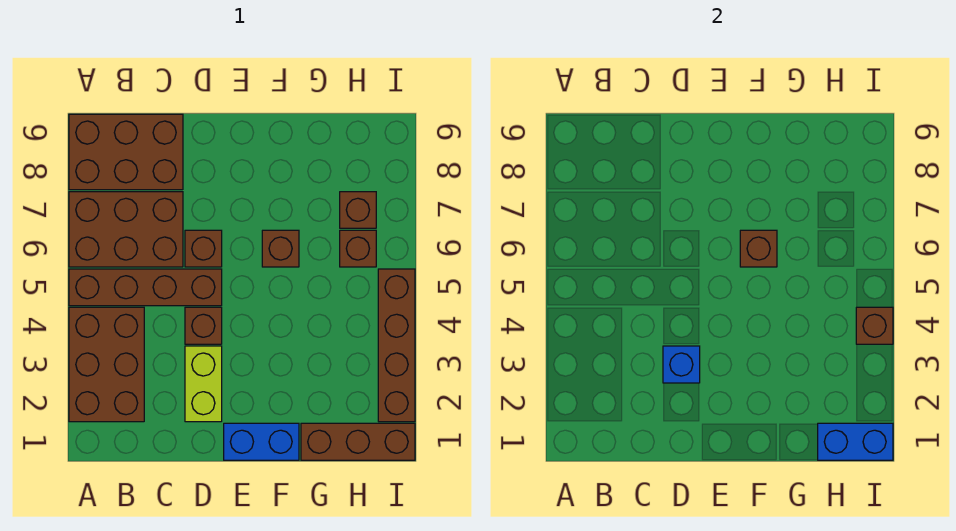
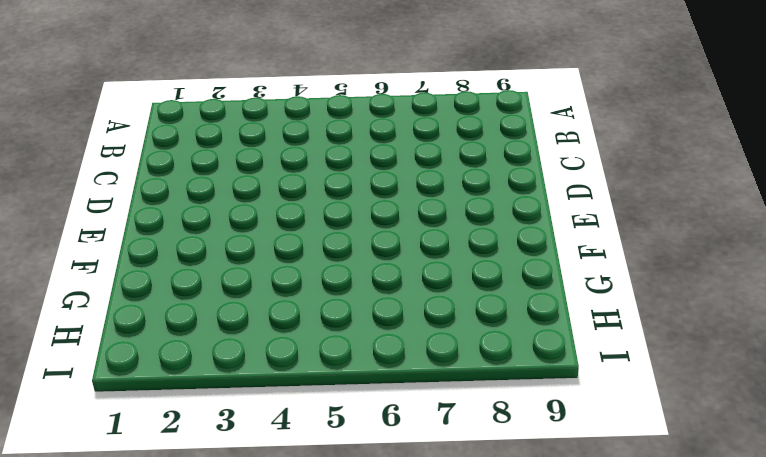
none -> brown 2x3 brick [69,307,144,422]
none -> brown 1x4 brick [69,269,222,306]
none -> brown 2x3 brick [69,192,183,267]

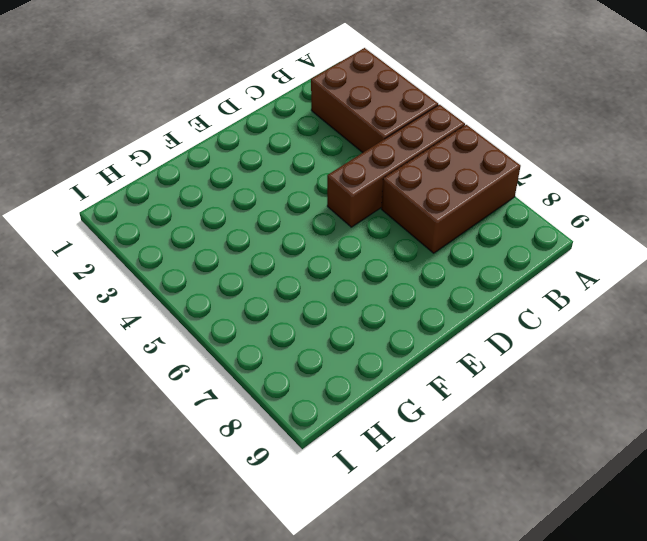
none -> brown 2x3 brick [69,114,183,190]
none -> lime 1x2 brick [185,346,222,422]
none -> brown 1x1 brick [185,307,222,344]

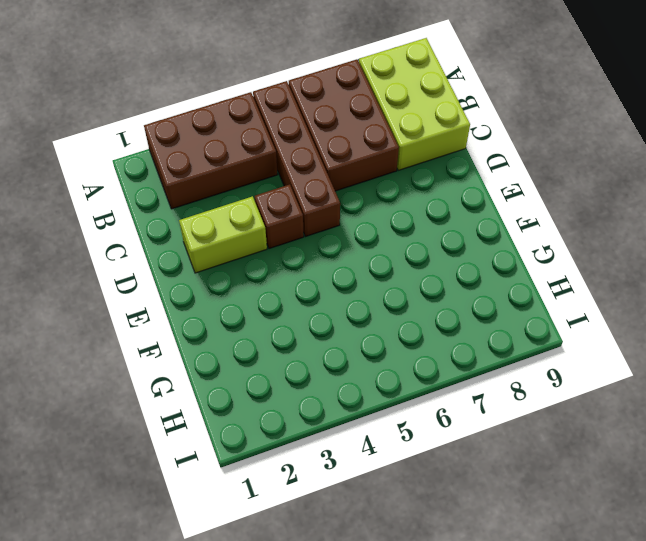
lime 2x3 brick [359,38,470,170] -> brown 2x3 brick [69,114,183,190]
none -> brown 1x1 brick [185,230,222,267]
none -> blue 1x2 brick [224,423,299,460]
none -> brown 1x1 brick [262,230,299,267]

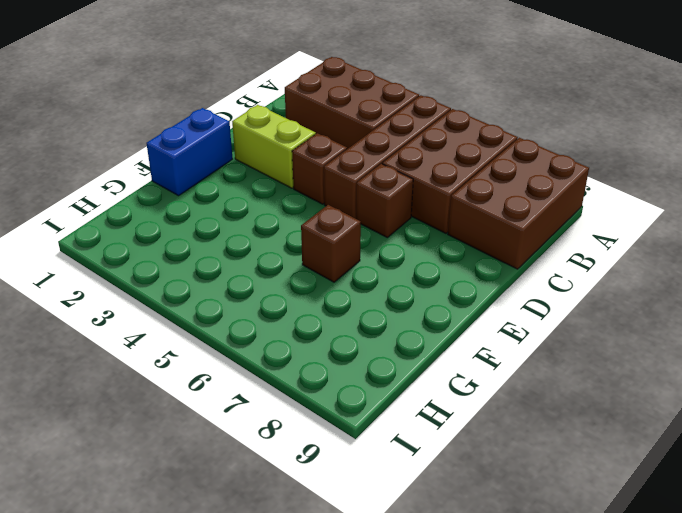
none -> brown 1x3 brick [301,423,415,460]
none -> brown 1x1 brick [340,230,376,267]
none -> brown 1x1 brick [340,192,376,228]

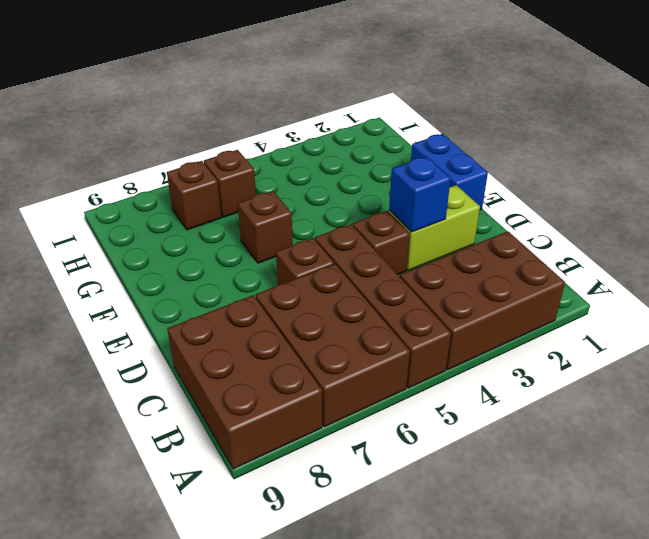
none -> brown 1x3 brick [301,423,415,460]
none -> brown 1x4 brick [378,269,415,422]
none -> brown 1x1 brick [740,230,777,267]

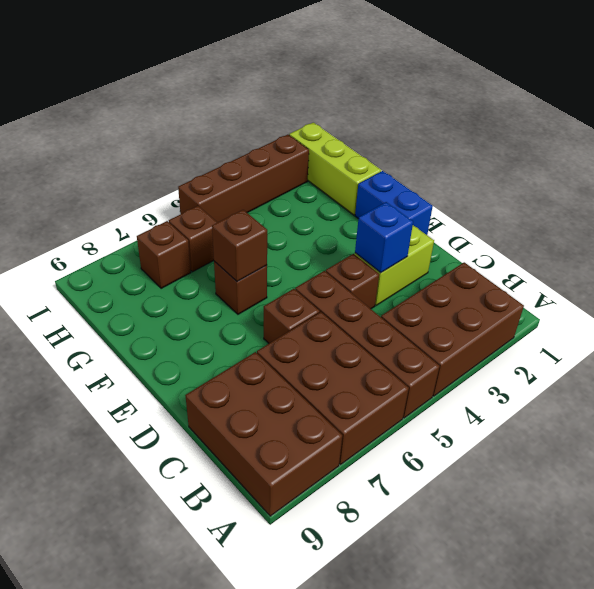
lime 1x3 brick [289,122,382,215] -> brown 1x3 brick [301,423,415,460]
none -> blue 1x2 brick [818,423,893,460]
none -> brown 1x1 brick [856,307,893,344]

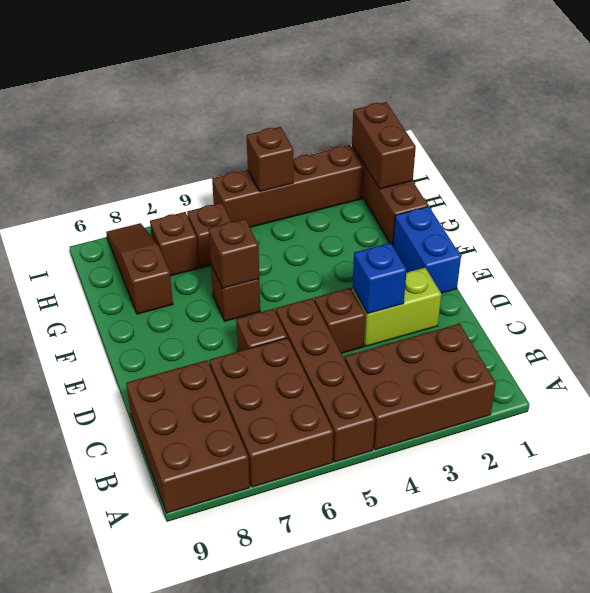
brown 1x3 slope [106,223,173,314] -> none
brown 1x2 brick [352,102,416,189] -> blue 1x2 brick [818,423,893,460]

